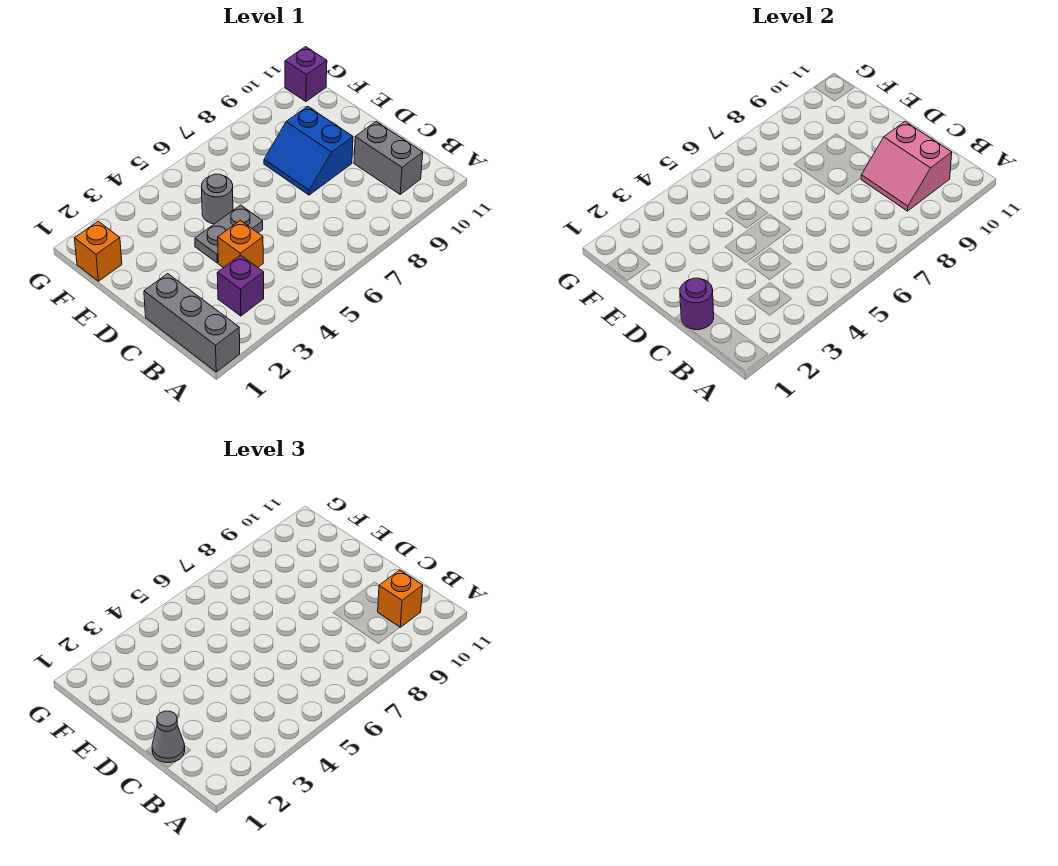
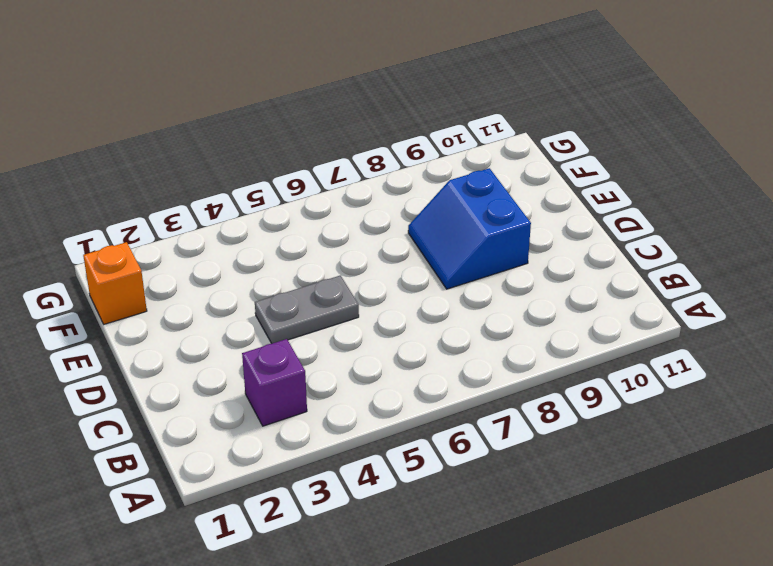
none -> grey 1x3 brick [144,274,240,372]
none -> grey 1x2 brick [354,122,423,194]
none -> orange 1x1 brick [218,220,263,268]

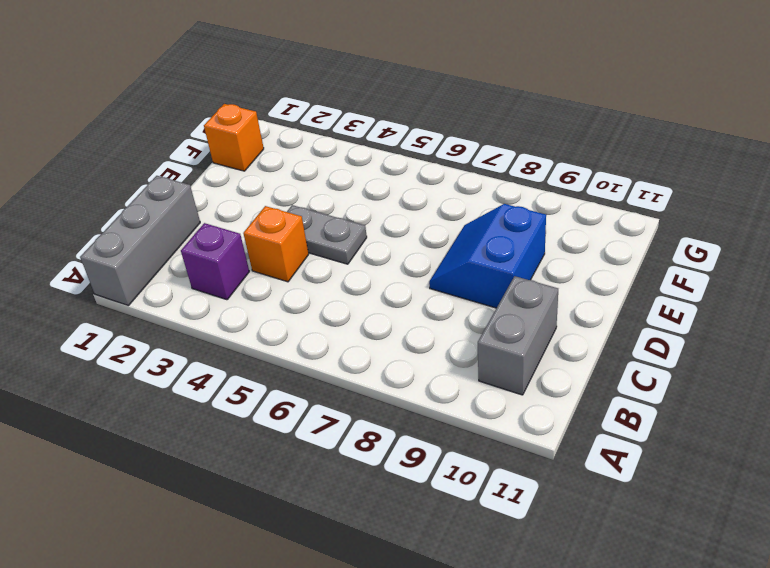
none -> grey 1x1 round brick [202,174,233,224]
none -> purple 1x1 brick [285,47,327,101]
none -> pink 2x2 slope [861,122,952,211]

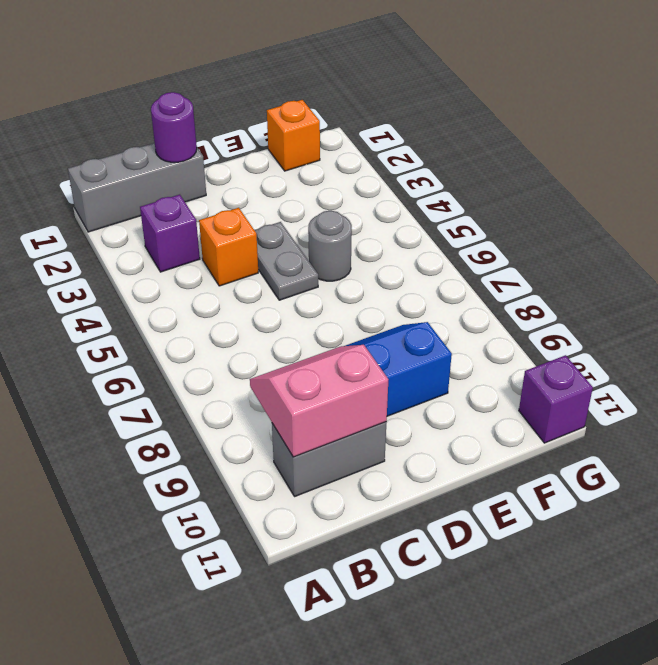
none -> orange 1x1 brick [378,570,423,627]
none -> grey 1x1 cone [152,711,185,763]

